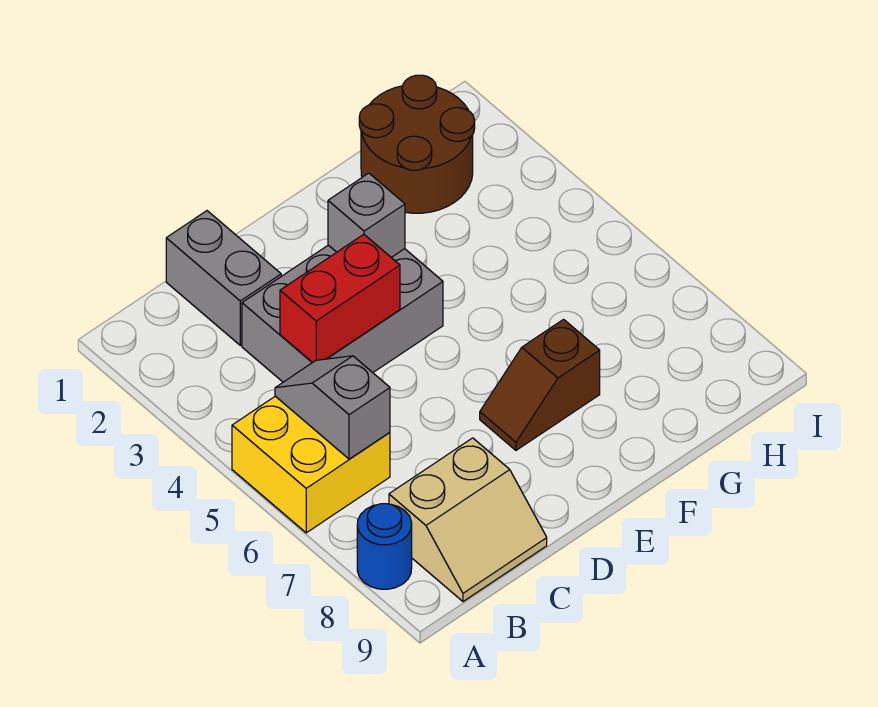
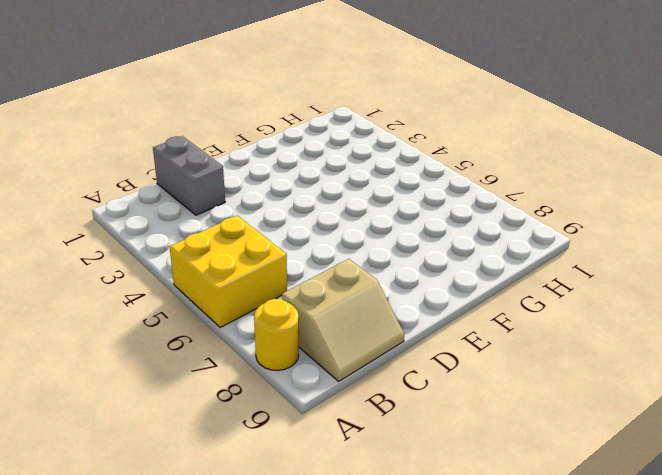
yellow 1x1 round brick [254,299,299,370] -> blue 1x1 round brick [357,504,412,589]
none -> grey 2x3 brick [242,245,443,382]
none -> brown 1x2 slope [480,319,600,450]

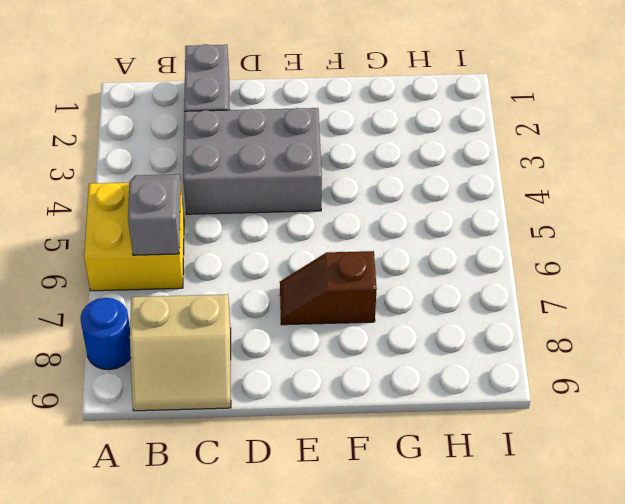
none -> brown 2x2 round brick [359,75,475,213]
none -> red 1x2 brick [280,234,400,363]

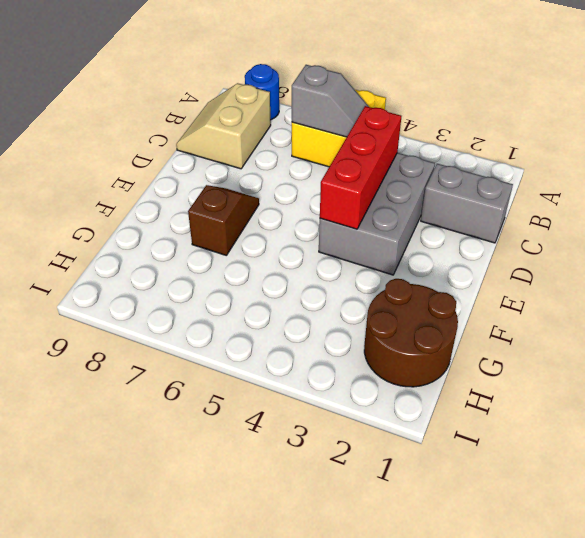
red 1x3 brick [320,106,402,229] -> red 1x2 brick [280,234,400,363]
none -> grey 1x1 brick [328,173,405,258]

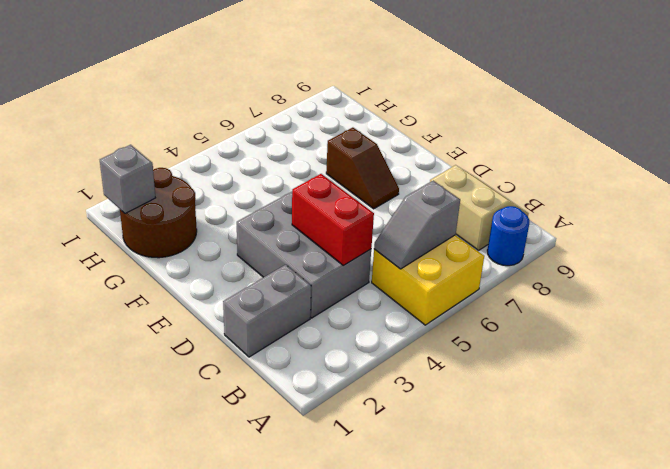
grey 1x1 brick [100,145,155,214] -> grey 1x1 brick moved to [328,173,405,258]

